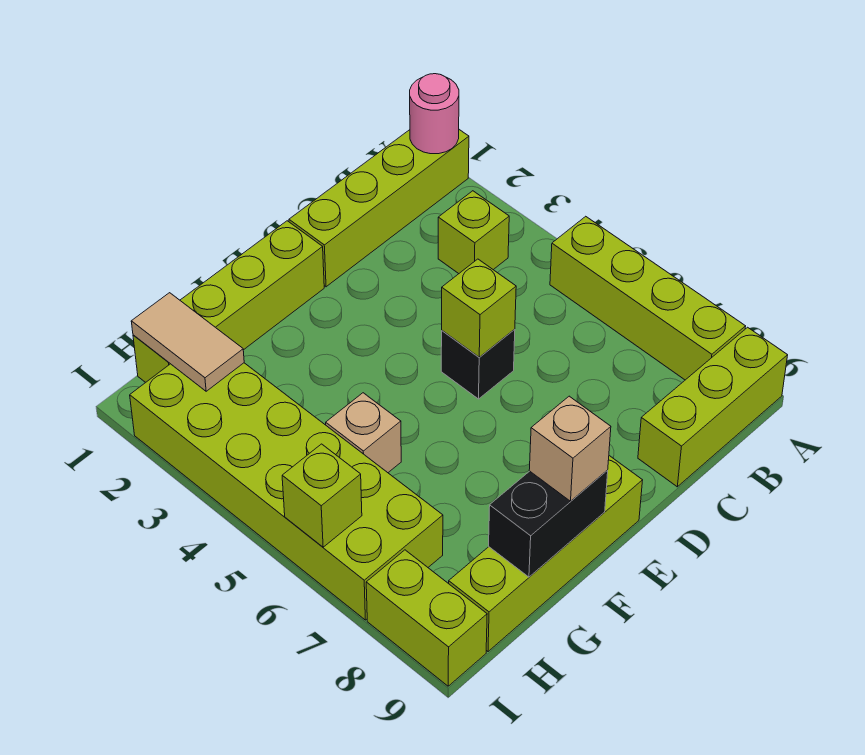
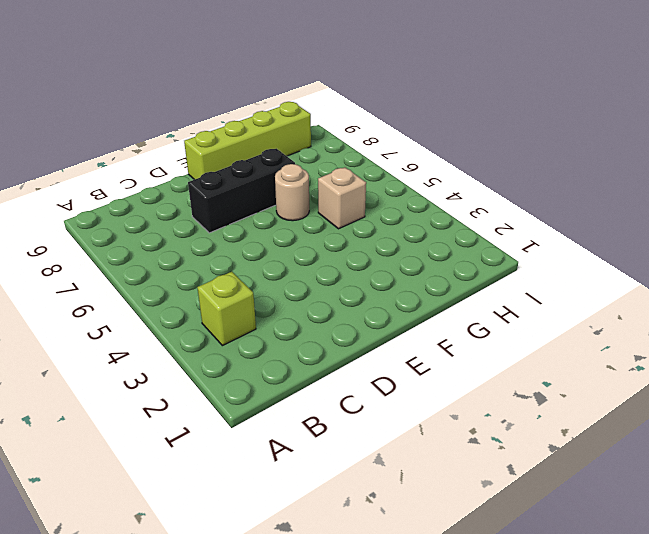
black 1x3 brick [188,149,295,233] -> none
tan 1x1 round brick [275,164,309,221] -> none
none -> lime 1x4 brick [289,130,469,287]
none -> lime 1x4 brick [550,216,746,380]
none -> lime 1x3 brick [638,327,788,487]

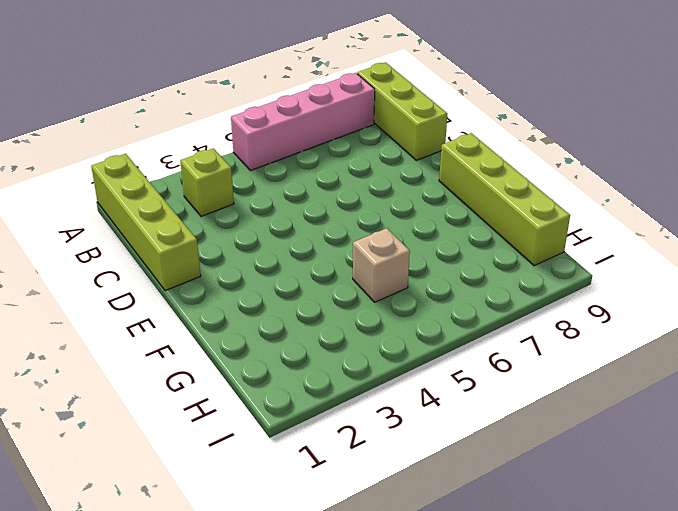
pink 1x4 brick [231,73,375,170] -> lime 1x4 brick [550,216,746,380]
none -> black 1x1 brick [441,329,515,399]
none -> lime 1x4 brick [133,221,324,382]
none -> lime 2x6 brick [130,363,443,620]

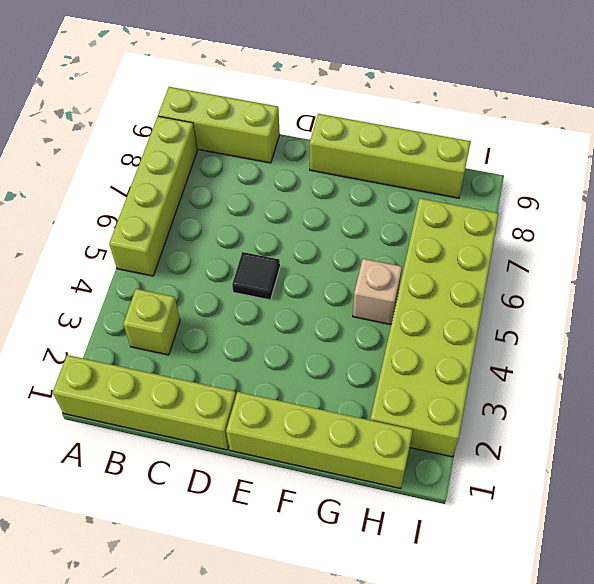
black 1x1 tile [232,252,280,300] -> black 1x1 brick [441,329,515,399]
none -> lime 1x2 brick [366,550,487,686]
none -> pink 1x1 round brick [410,74,459,154]
none -> lime 1x1 brick [442,259,516,357]

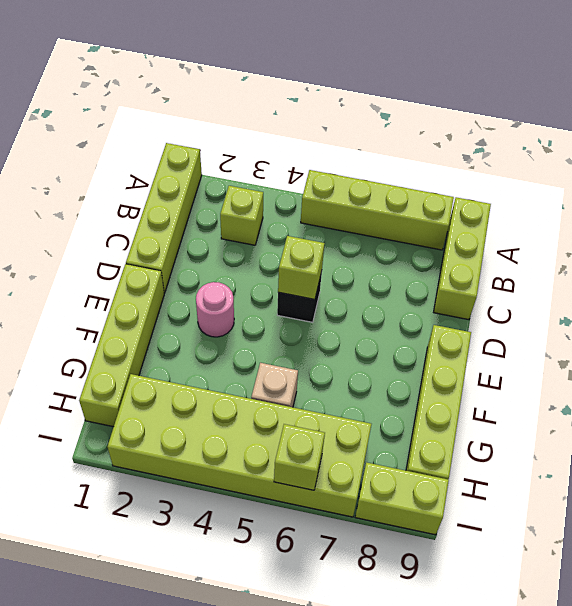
pink 1x1 round brick [196,282,234,337] -> pink 1x1 round brick moved to [410,74,459,154]
none -> black 1x2 brick [489,470,608,577]
none -> tan 1x2 tile [131,293,244,391]
none -> tan 1x1 brick [529,396,611,501]

